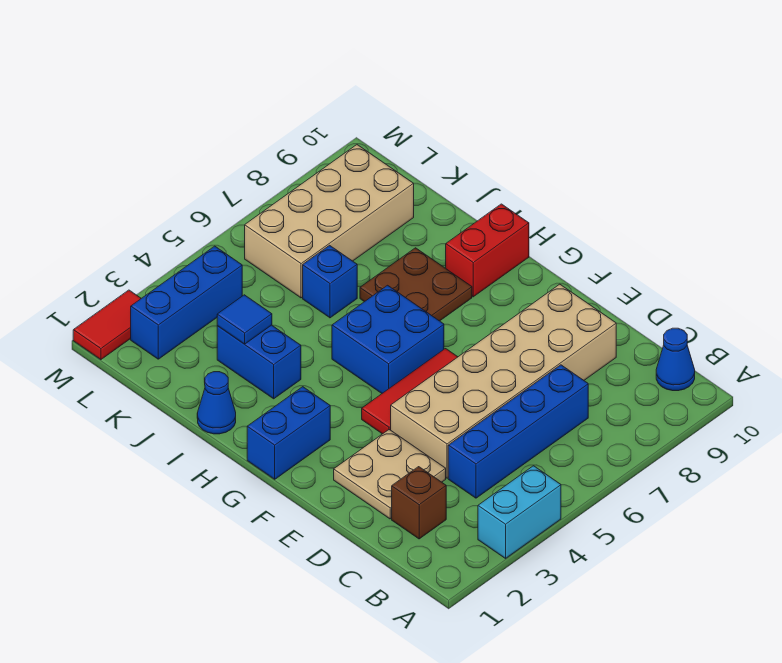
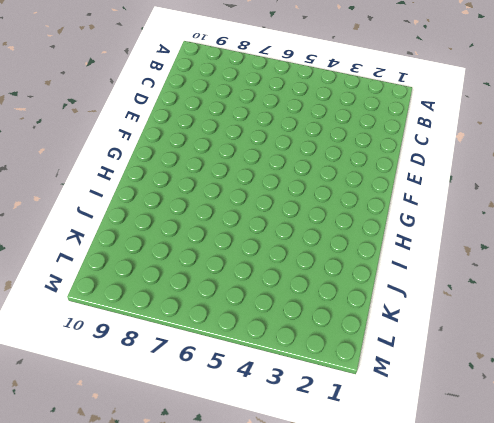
none -> cyan 1x2 brick [478,466,561,558]
none -> blue 1x1 cone [656,328,695,391]
none -> brown 1x1 brick [392,467,446,539]

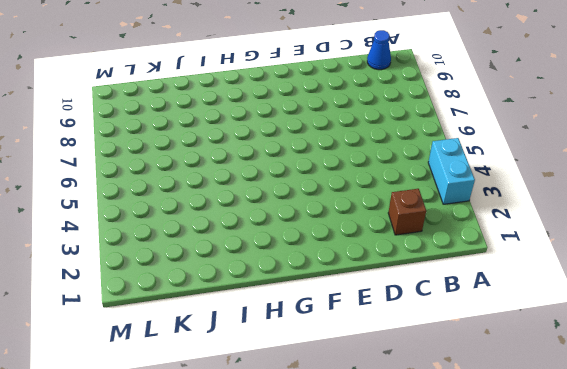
none -> blue 1x4 brick [448,365,588,498]
none -> tan 2x2 plate [334,430,446,519]
none -> tan 2x6 brick [391,284,616,478]

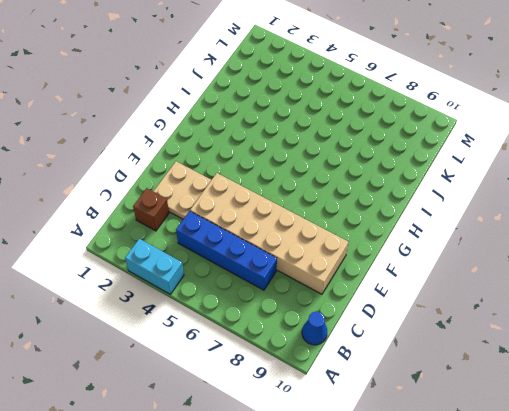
none -> red 1x3 tile [362,349,457,434]
none -> blue 1x2 brick [247,387,330,479]
none -> blue 2x2 brick [332,285,444,393]

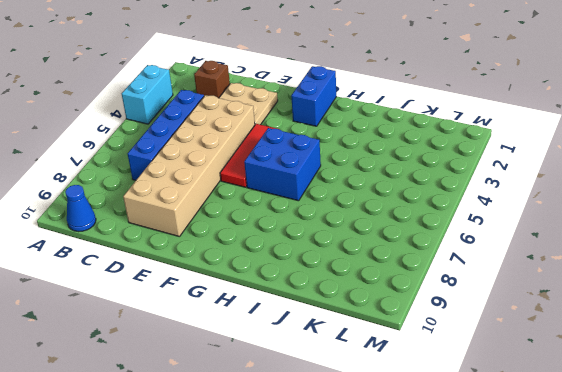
none -> brown 2x2 plate [360,248,472,321]
none -> red 1x2 brick [446,204,529,297]
none -> blue 1x1 cone [197,372,236,434]

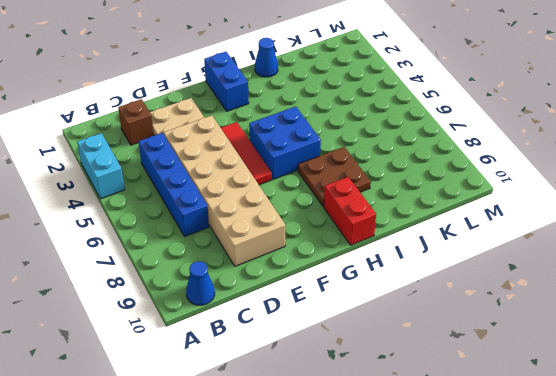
none -> blue 1x2 brick [217,325,301,399]
none -> blue 1x1 brick [303,245,357,318]
none -> tan 2x4 brick [245,145,414,298]

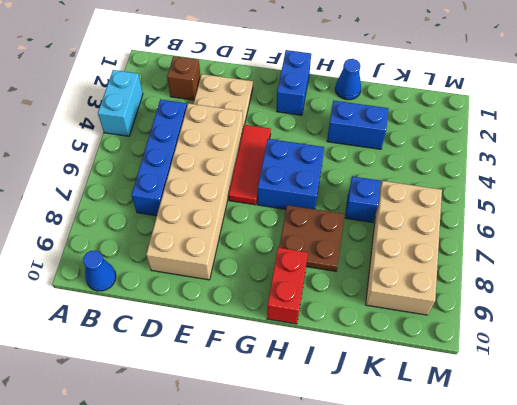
none -> blue 1x3 brick [131,246,242,359]
none -> red 1x2 tile [73,290,141,360]
none -> blue 1x1 tile [217,295,272,344]

